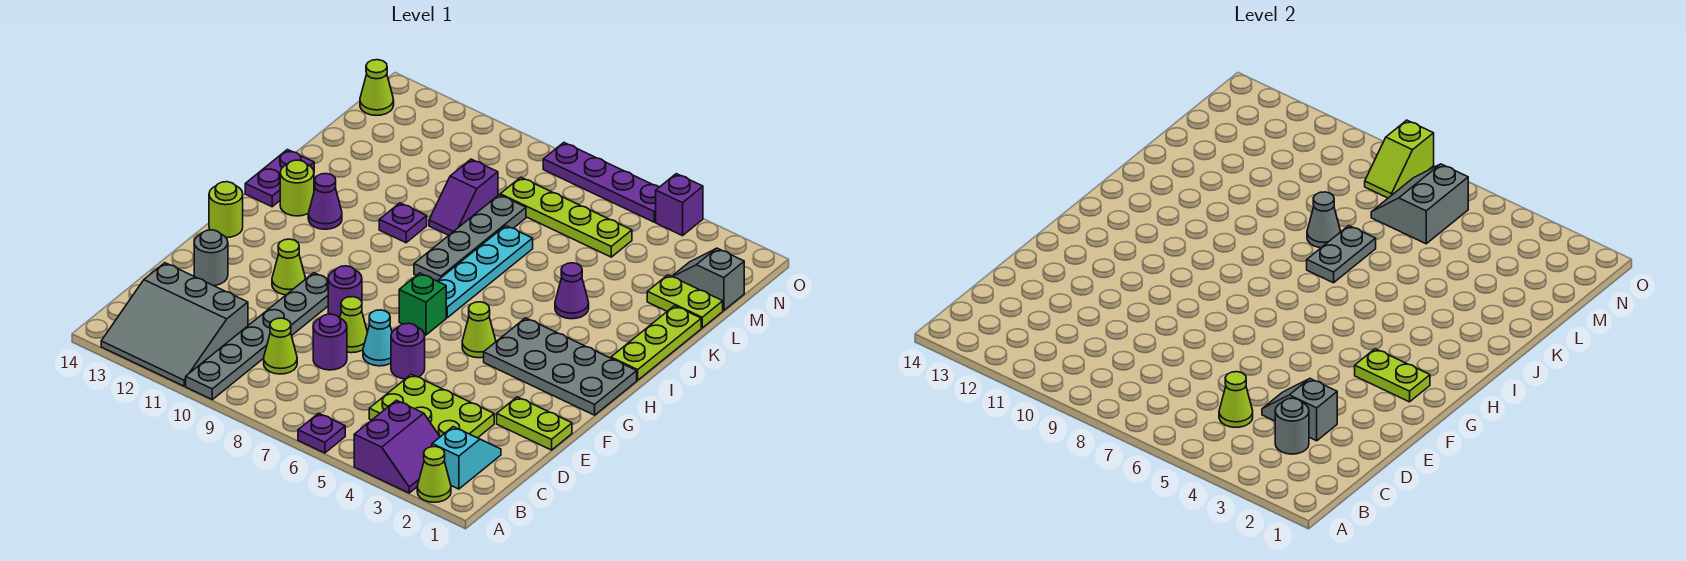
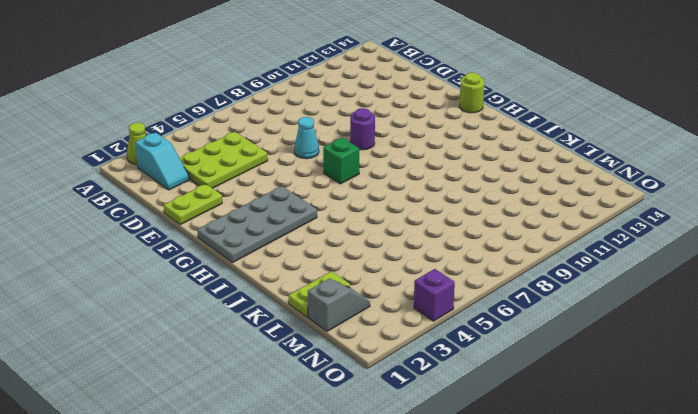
none -> purple 2x2 slope [354,400,440,493]
none -> purple 1x1 plate [298,413,345,453]
none -> grey 1x6 plate [186,273,328,399]
none -> grey 3x3 slope [101,263,248,386]

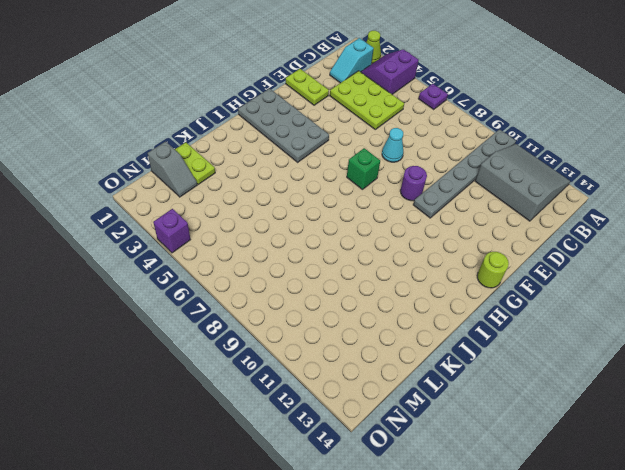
none -> lime 1x1 cone [264,318,297,374]
none -> purple 1x1 round brick [313,314,347,370]
none -> purple 1x1 round brick [391,323,425,379]
none -> lime 1x1 cone [340,297,367,353]

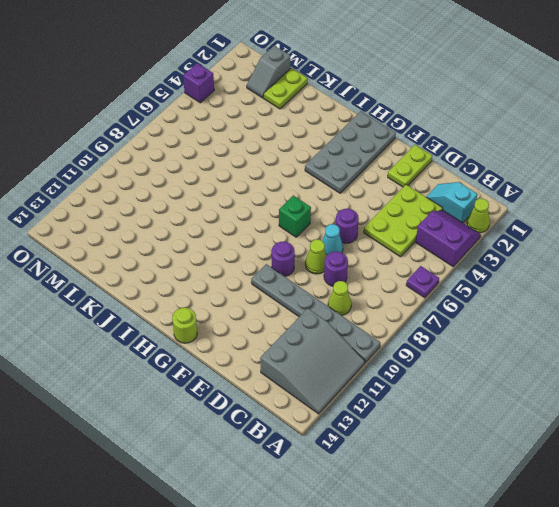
none -> grey 1x1 round brick [194,230,228,286]
none -> lime 1x1 cone [272,239,305,295]
none -> lime 1x1 cone [462,302,496,358]
none -> cyan 1x4 plate [438,226,533,318]

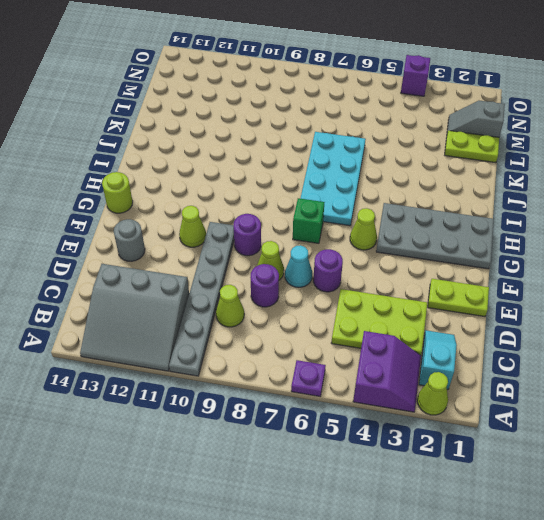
cyan 2x4 plate [300,132,366,226] -> cyan 1x4 plate [438,226,533,318]
none -> lime 1x3 plate [611,306,701,380]
none -> grey 1x4 plate [414,195,526,281]
none -> purple 1x1 cone [308,174,342,229]
none -> lime 1x1 round brick [280,160,314,216]

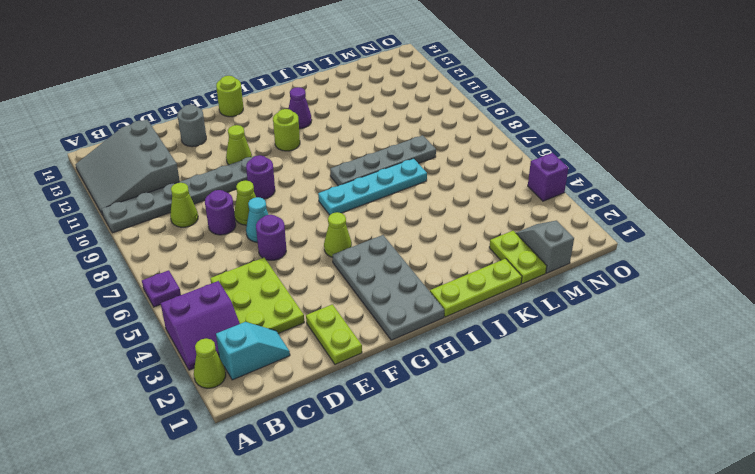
lime 1x1 round brick [273,109,300,151] -> lime 1x1 round brick moved to [280,160,314,216]
none -> green 1x1 brick [399,273,446,335]
none -> purple 1x2 plate [245,150,314,207]
none -> purple 1x1 cone [555,263,589,319]
none -> purple 1x1 plate [379,203,427,243]

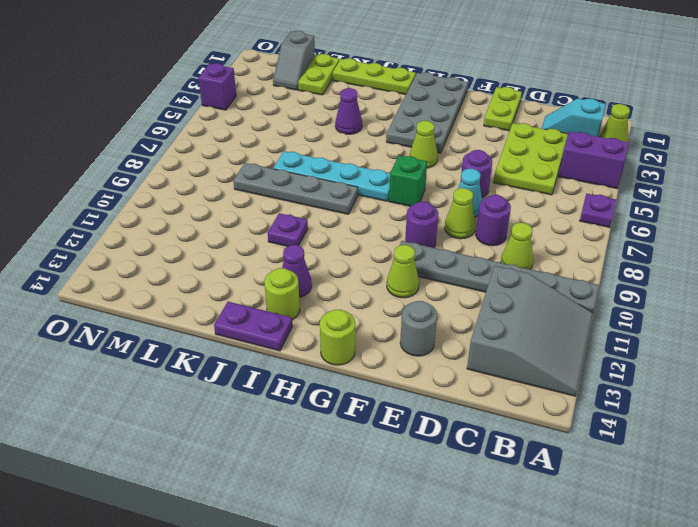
none -> purple 1x2 slope [429,159,498,235]
none -> lime 1x4 plate [500,177,632,257]
none -> lime 1x1 cone [360,60,394,116]
none -> purple 1x4 plate [543,143,659,222]

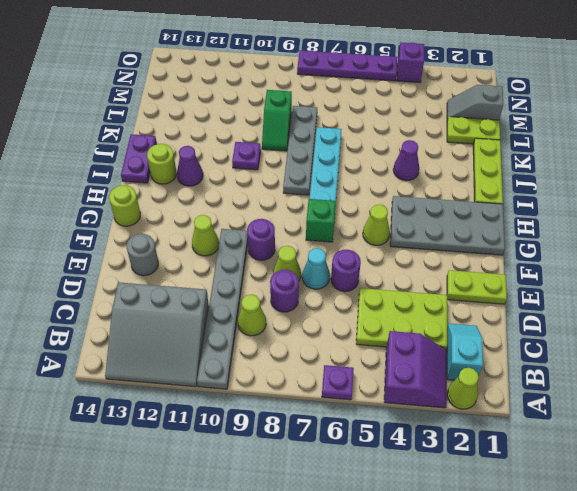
green 1x2 slope [262,90,292,151] -> purple 1x2 slope [429,159,498,235]
none -> lime 1x4 plate [500,177,632,257]
none -> lime 1x1 cone [360,60,394,116]
none -> grey 1x1 round brick [1275,398,1309,454]
none -> lime 1x1 cone [1219,372,1253,427]

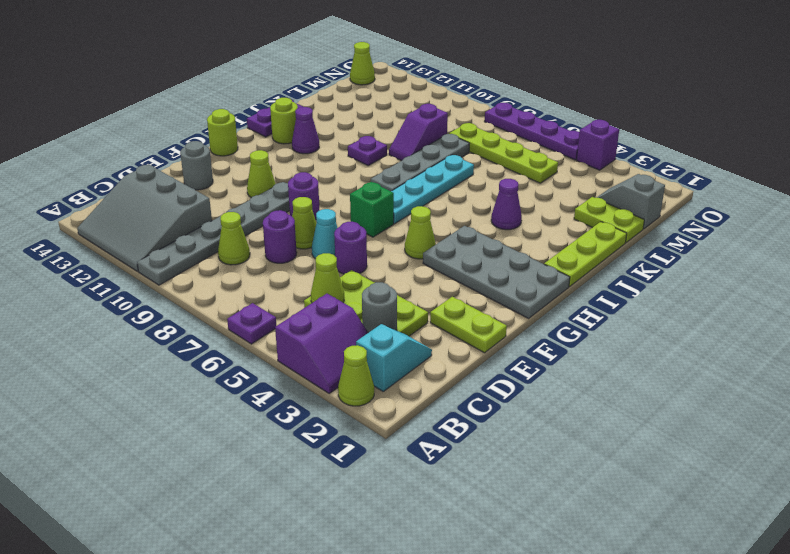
none -> grey 1x2 slope [1262,379,1337,441]
none -> lime 1x2 plate [1355,349,1430,402]
none -> grey 1x2 plate [1307,226,1376,283]
none -> grey 1x1 cone [1307,192,1341,248]

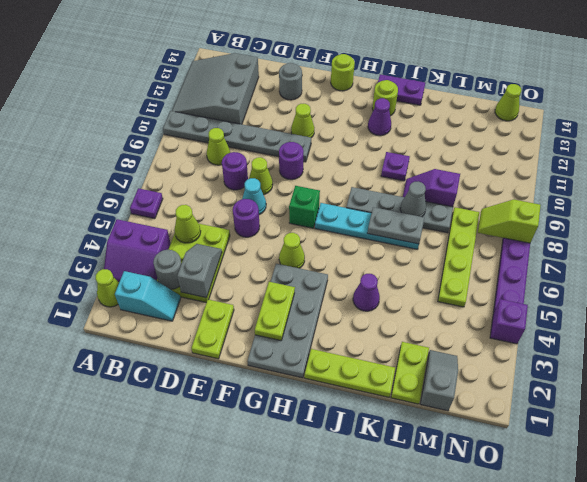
none -> grey 2x2 slope [1371,164,1468,244]

